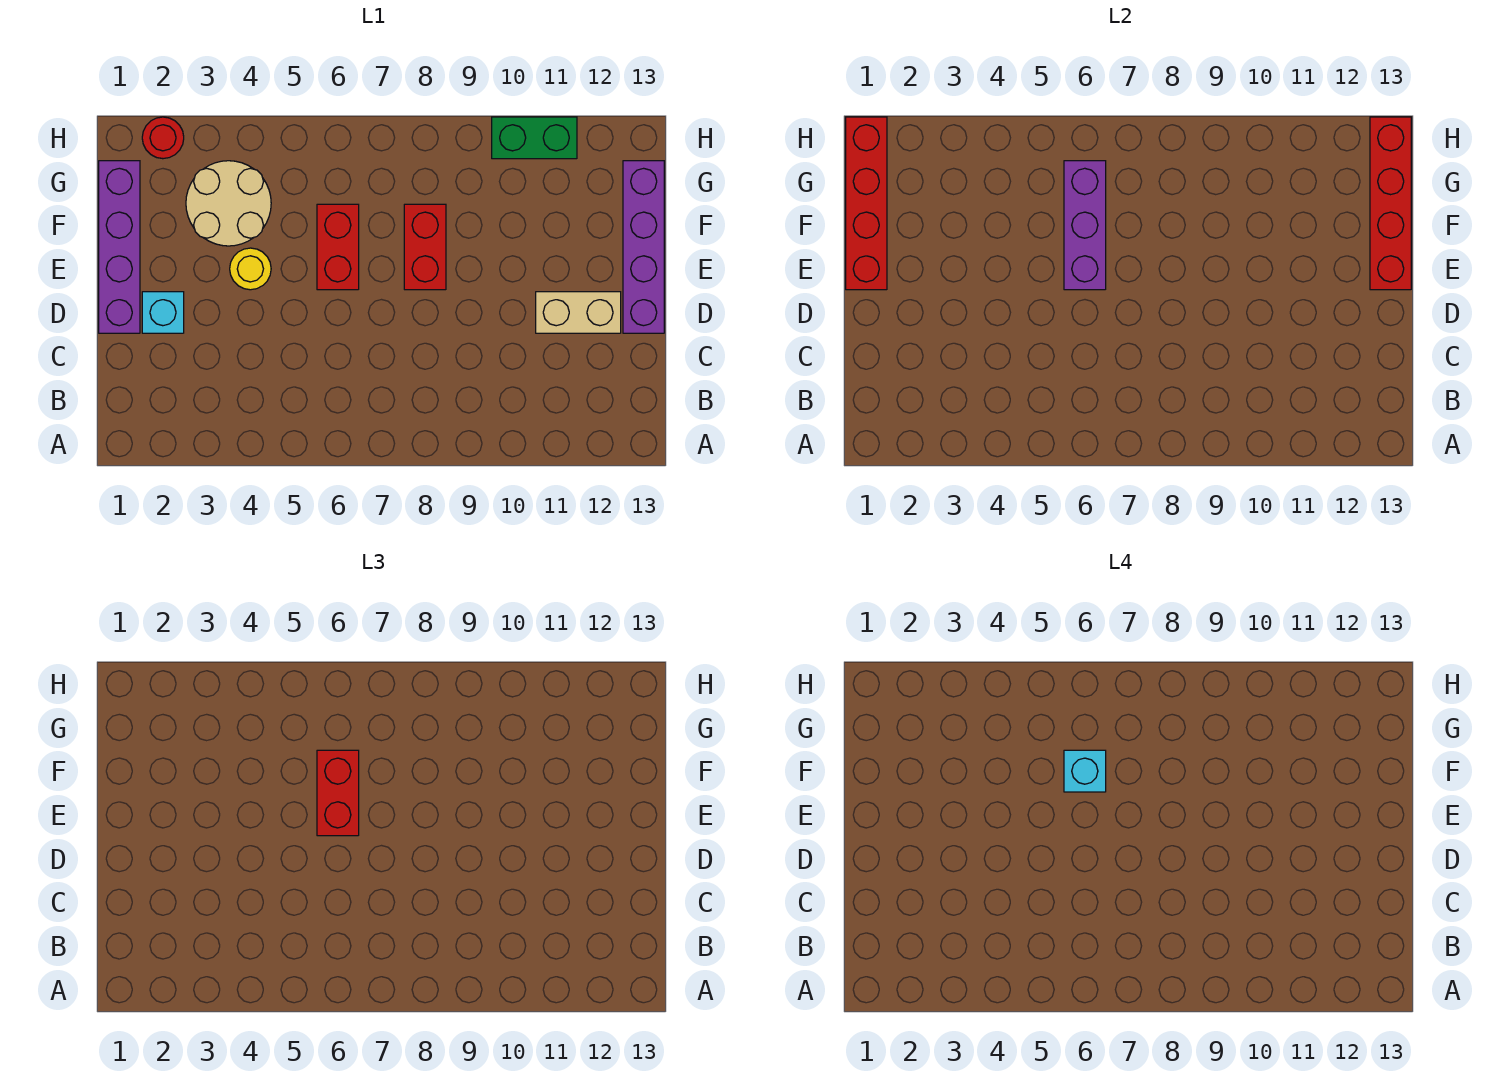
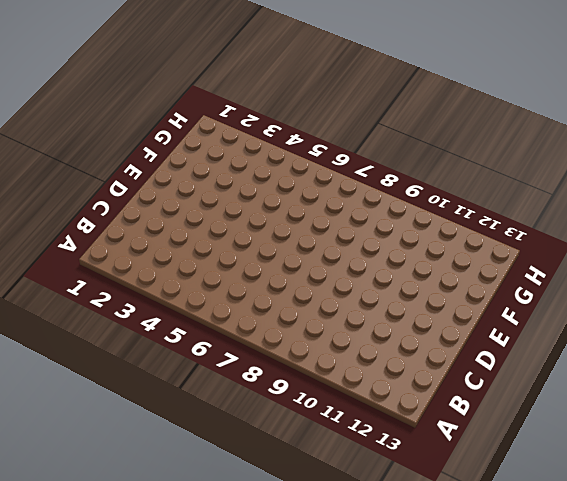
none -> purple 1x4 brick [99,161,140,333]
none -> cyan 1x1 brick [142,292,184,333]
none -> tan 1x2 brick [536,292,621,333]

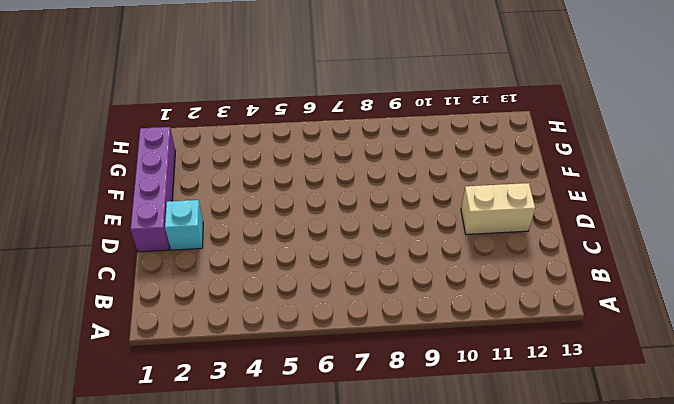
none -> purple 1x4 brick [623,161,664,333]
none -> yellow 1x1 round brick [230,248,271,290]
none -> red 1x2 brick [317,204,359,290]

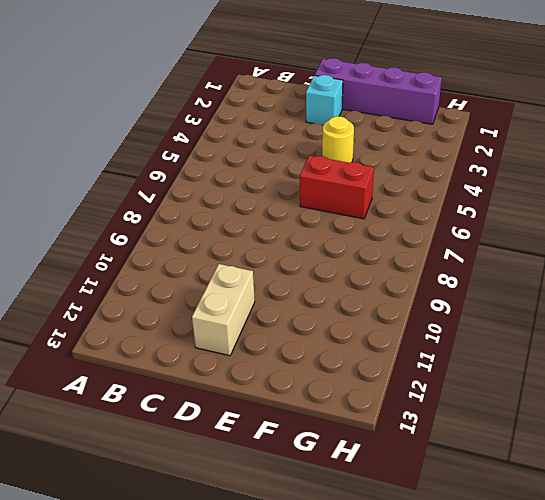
none -> purple 1x4 brick [623,161,664,333]
none -> red 1x2 brick [404,204,446,290]
none -> tan 2x2 round brick [186,161,271,246]

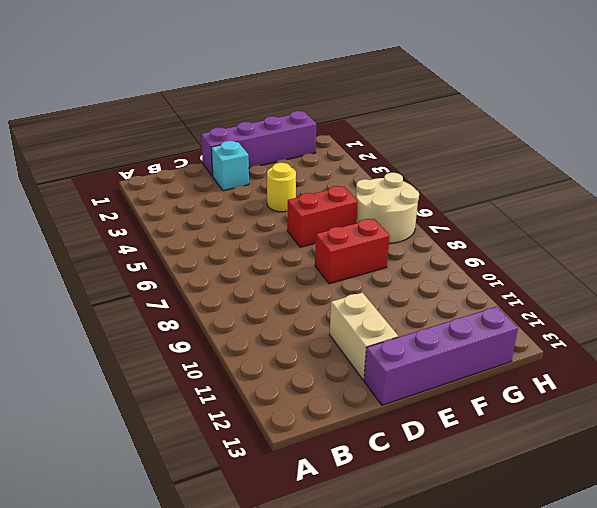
tan 2x2 round brick [356,173,419,243] -> tan 2x2 round brick moved to [186,161,271,246]
none -> red 1x1 round brick [142,117,184,159]
none -> green 1x2 brick [492,117,577,159]
none -> red 1x4 brick [846,117,887,290]

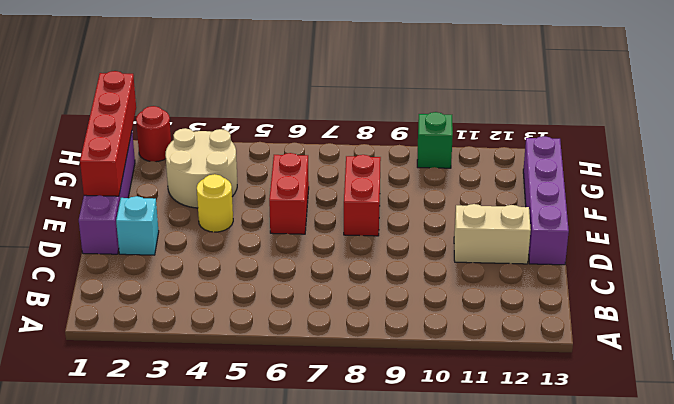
green 1x1 brick [417,112,453,168] -> green 1x2 brick [492,117,577,159]
none -> purple 1x3 brick [1064,161,1106,290]
none -> red 1x4 brick [1370,117,1411,290]
none -> red 1x2 brick [317,750,359,836]

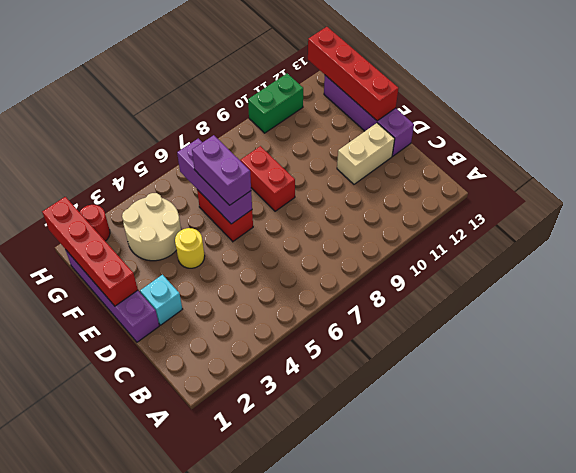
purple 1x2 brick [192,135,251,205] -> red 1x2 brick [317,750,359,836]
none -> cyan 1x1 brick [1064,750,1106,792]

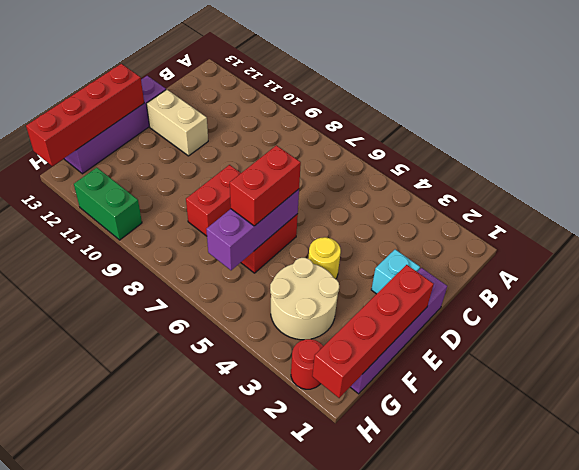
none -> cyan 1x1 brick [1064,750,1106,792]

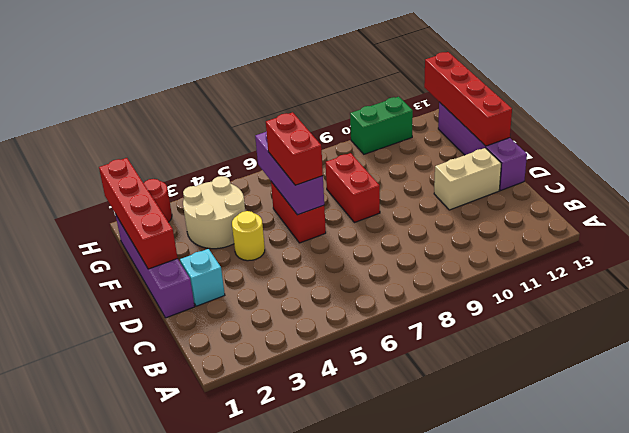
none -> cyan 1x1 brick [1064,750,1106,792]

